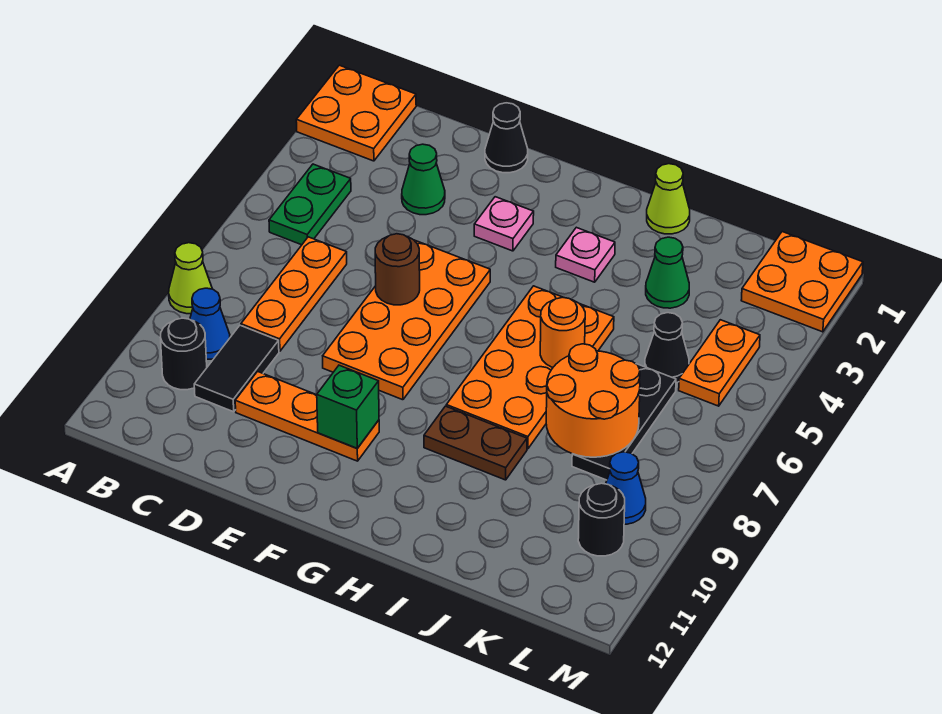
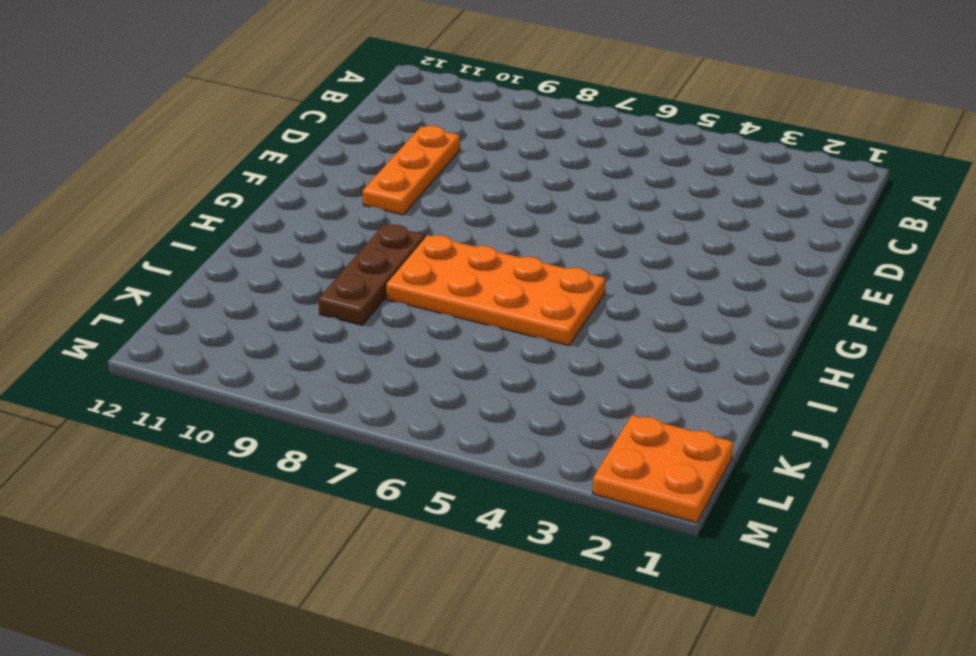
brown 1x3 plate [319,225,425,325] -> brown 1x2 plate [424,406,527,480]
none -> orange 2x2 plate [296,65,416,161]
none -> lime 1x1 cone [169,243,212,314]
none -> green 1x2 plate [269,164,351,245]

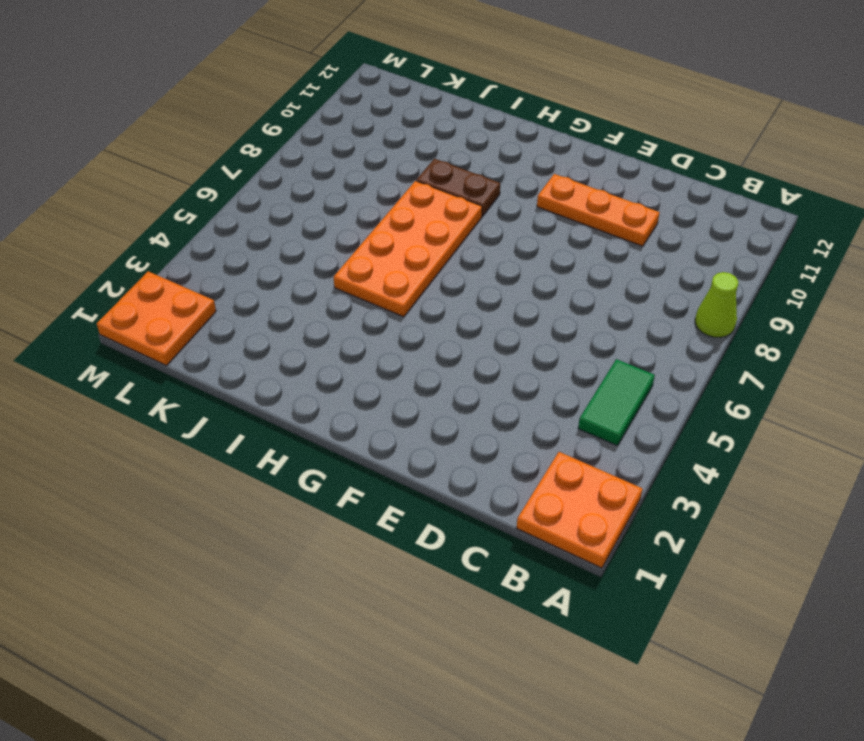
green 1x2 tile [578,359,655,445] -> green 1x2 plate [269,164,351,245]
none -> blue 1x1 cone [190,288,230,359]
none -> black 1x1 round brick [161,318,207,390]
none -> orange 1x3 plate [241,237,347,351]

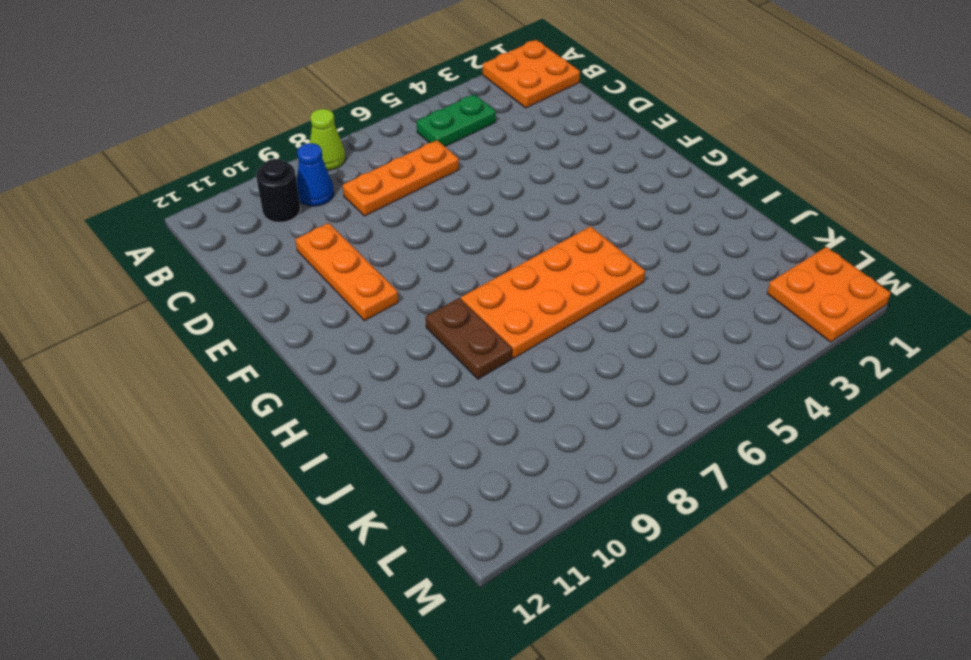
none -> black 1x2 tile [194,325,279,412]
none -> green 1x1 cone [402,144,445,215]
none -> black 1x1 cone [485,103,528,173]

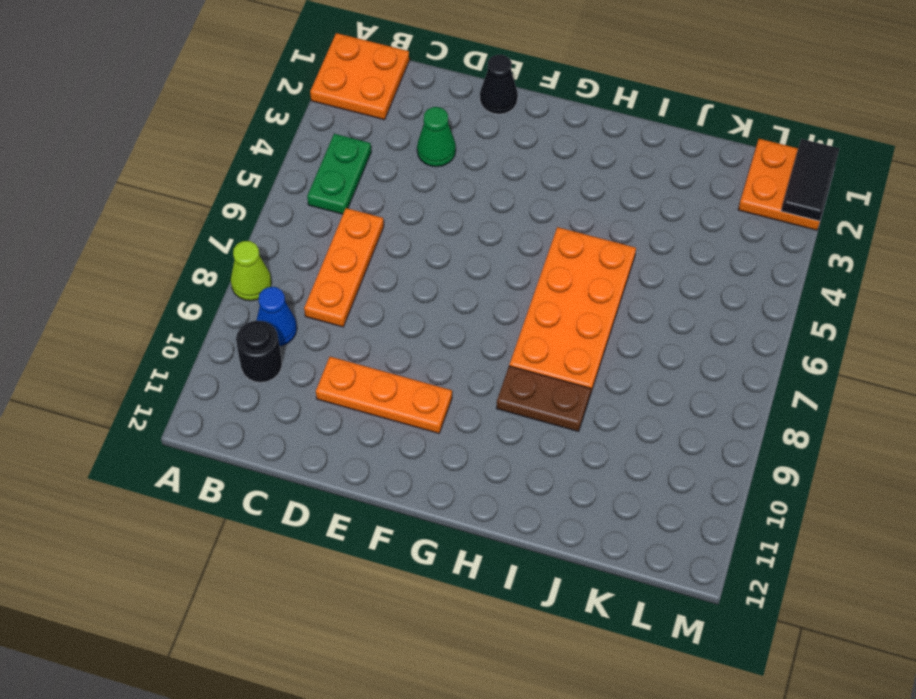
black 1x2 tile [781,139,839,221] -> black 1x2 tile moved to [194,325,279,412]
none -> orange 2x4 plate [323,240,490,400]
none -> pink 1x1 plate [474,197,534,251]
none -> pink 1x1 plate [556,227,615,282]

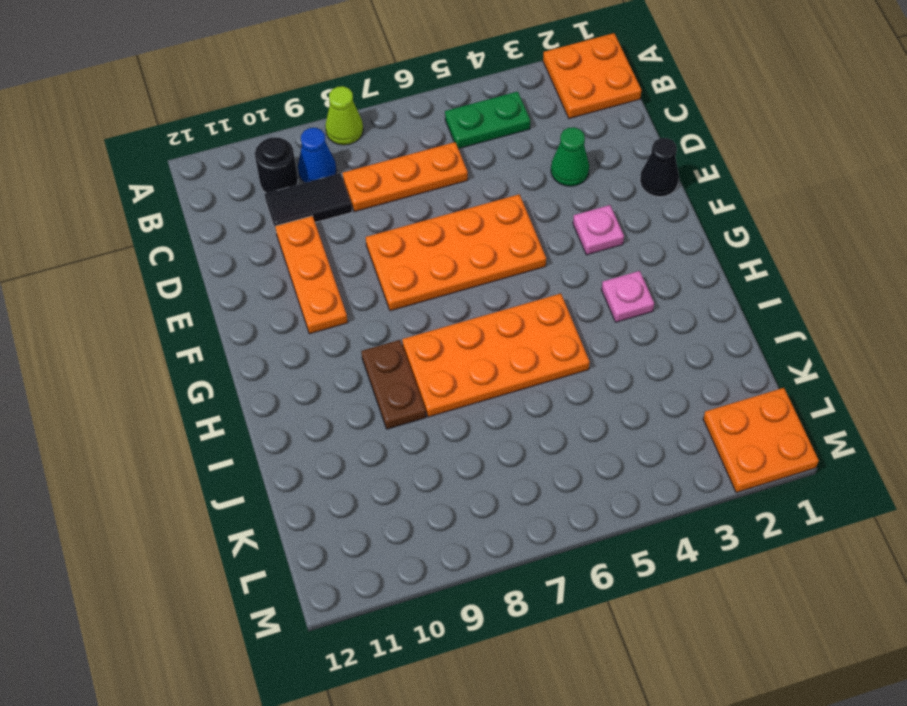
none -> lime 1x1 cone [647,164,690,234]
none -> green 1x1 cone [646,237,689,308]
none -> black 1x1 cone [645,313,689,383]

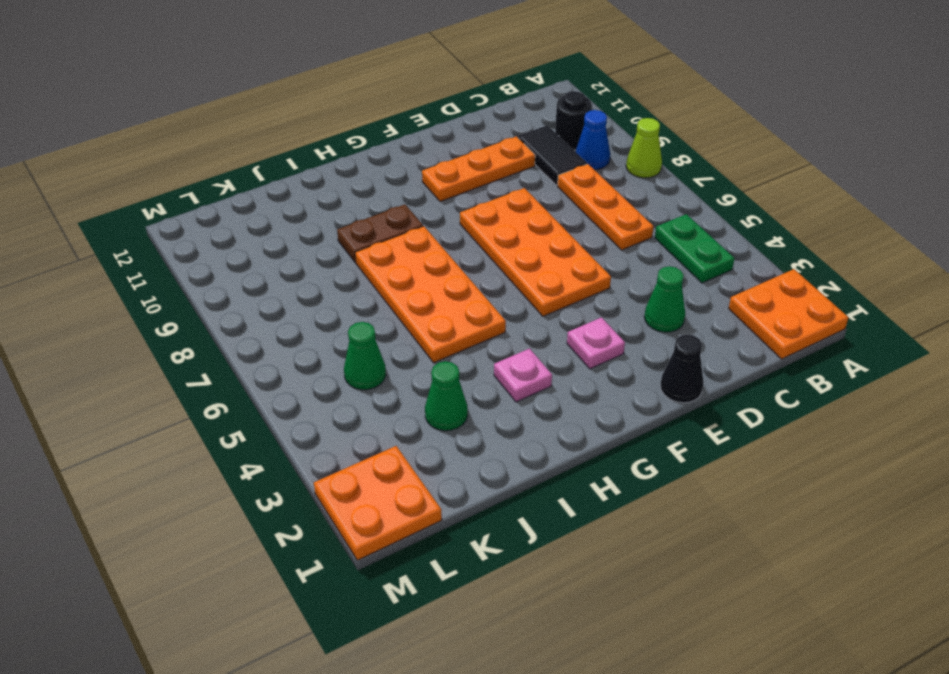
green 1x1 cone [344,322,386,390] -> black 1x1 cone [645,313,689,383]
none -> lime 1x1 cone [647,164,690,234]
none -> black 1x3 plate [572,364,676,480]
none -> orange 1x2 plate [679,320,760,406]

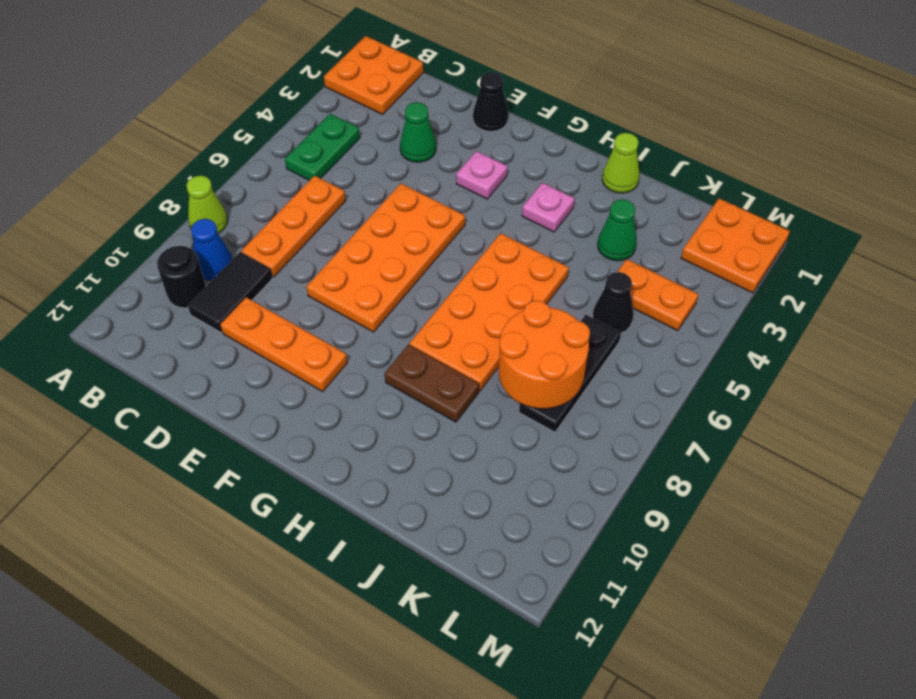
orange 1x2 plate [617,259,699,331] -> orange 1x2 plate turned to [679,320,760,406]
none -> blue 1x1 cone [606,452,646,524]
none -> black 1x1 round brick [578,483,625,556]
none -> brown 1x1 round brick [375,234,420,305]

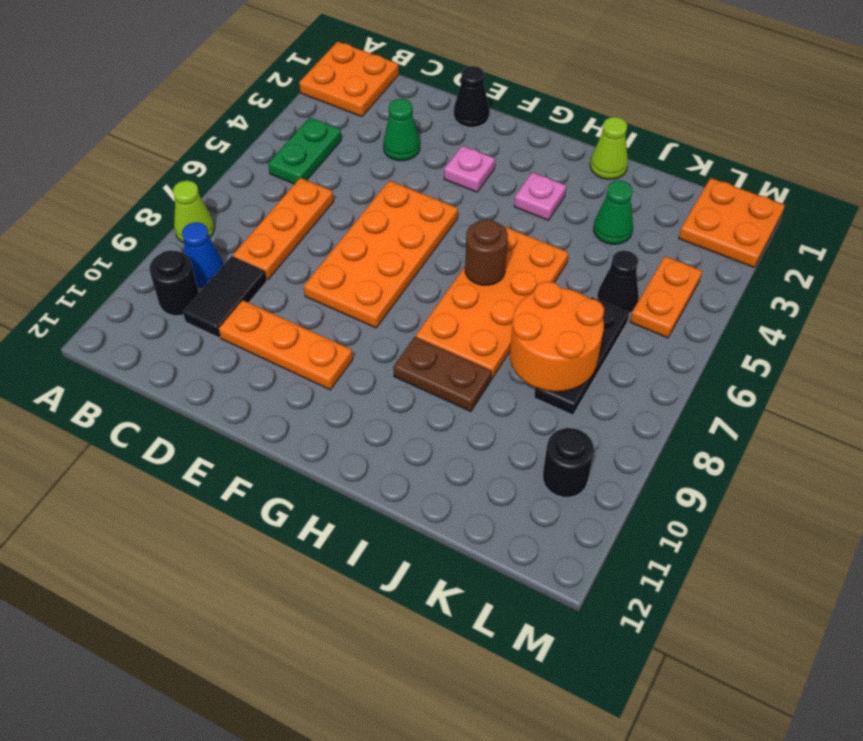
brown 1x1 round brick [465,219,508,285] -> brown 1x1 round brick moved to [375,234,420,305]
none -> blue 1x1 cone [606,452,646,524]
none -> green 1x1 brick [317,365,379,448]
none -> orange 1x1 round brick [540,297,585,367]

